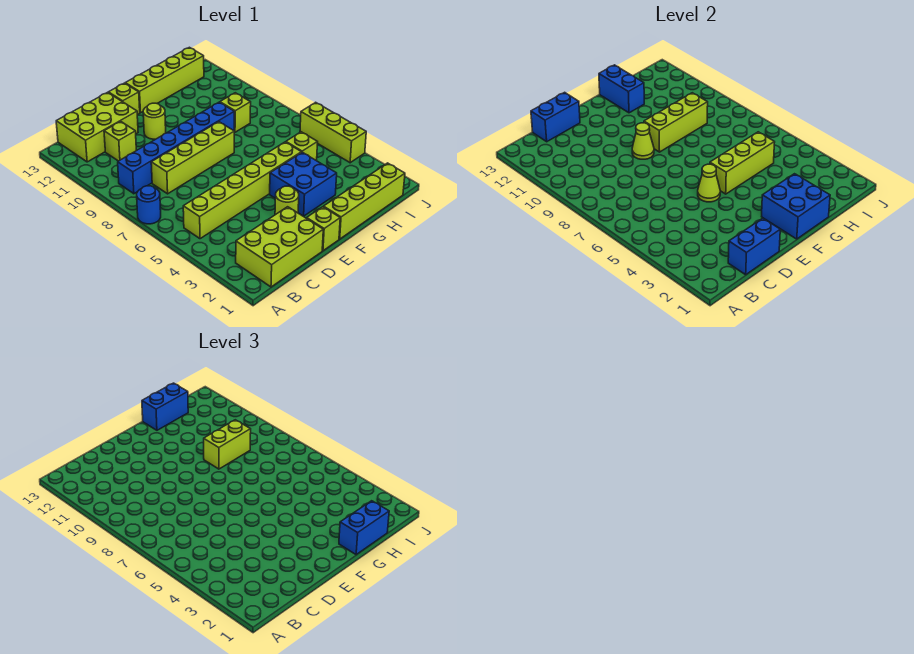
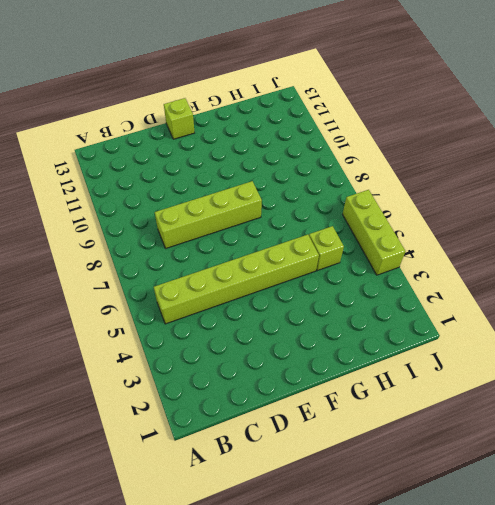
none -> blue 1x1 round brick [137,186,161,224]
none -> lime 2x3 brick [236,207,323,287]
none -> blue 1x6 brick [118,102,234,194]

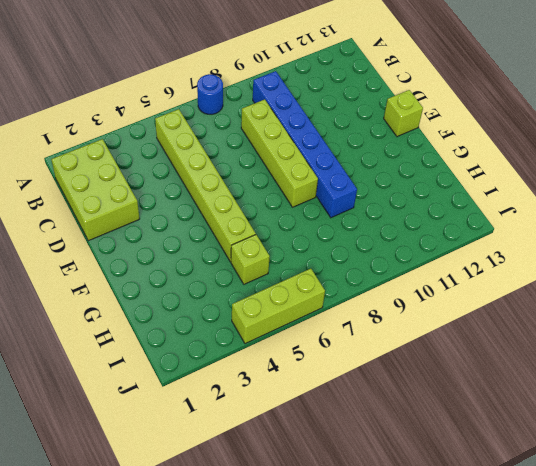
none -> lime 2x3 brick [56,92,138,162]
none -> lime 1x1 brick [104,121,136,161]
none -> lime 1x1 brick [307,207,340,251]

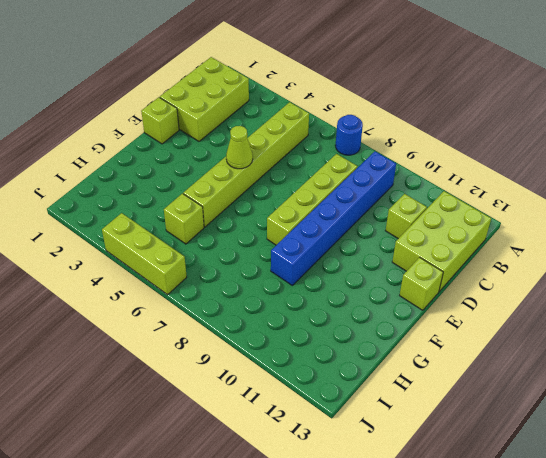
none -> lime 1x1 round brick [275,186,299,215]
none -> lime 1x1 round brick [143,103,166,139]
none -> lime 1x4 brick [324,163,405,239]

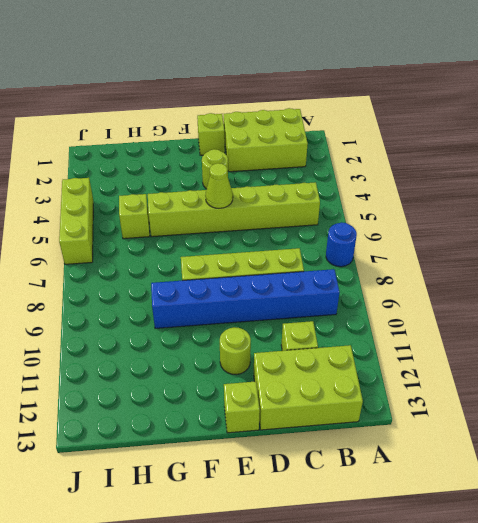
none -> lime 1x4 brick [324,163,405,239]
none -> blue 2x2 brick [270,152,337,216]
none -> lime 1x4 brick [125,47,204,113]

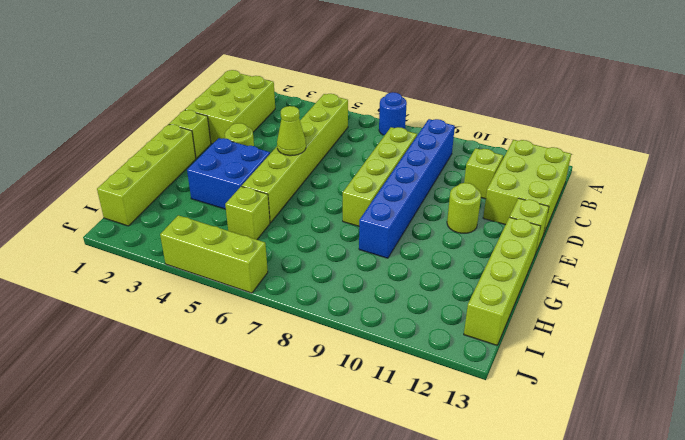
none -> lime 1x1 brick [220,93,251,132]
none -> blue 1x2 brick [728,218,780,275]
none -> blue 1x2 brick [531,92,580,142]

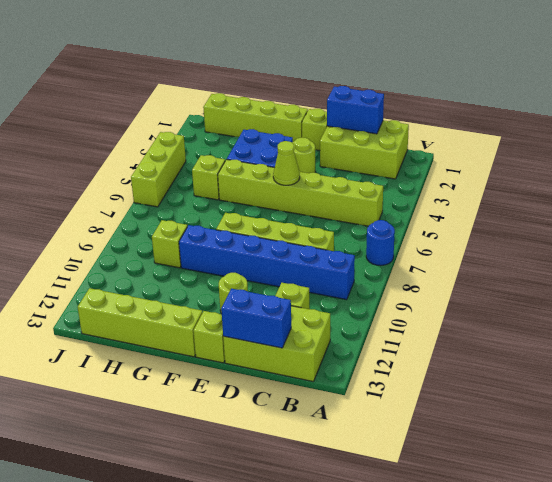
none -> lime 1x1 cone [632,123,654,159]
none -> blue 2x2 brick [762,174,830,239]
none -> lime 1x3 brick [710,132,775,194]

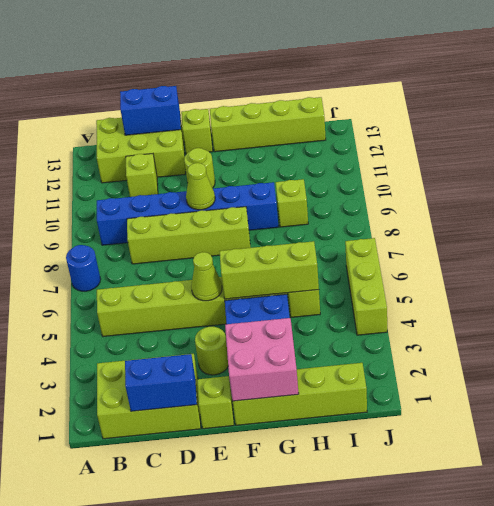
pink 2x2 brick [225,318,299,401] -> blue 2x2 brick [762,174,830,239]
none -> lime 1x3 brick [644,93,708,152]
none -> blue 1x2 brick [599,65,644,113]
none -> blue 1x2 brick [339,501,389,555]

